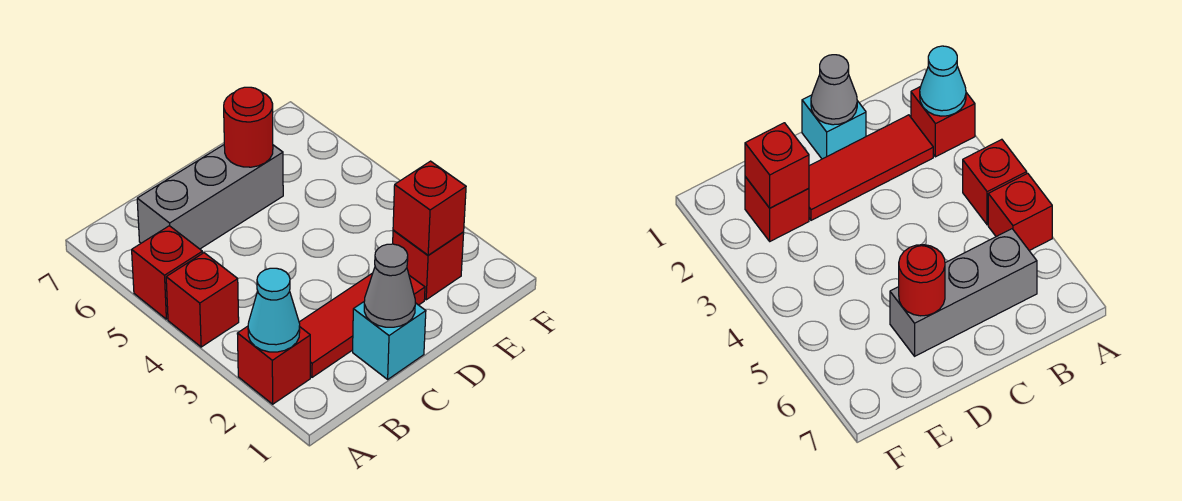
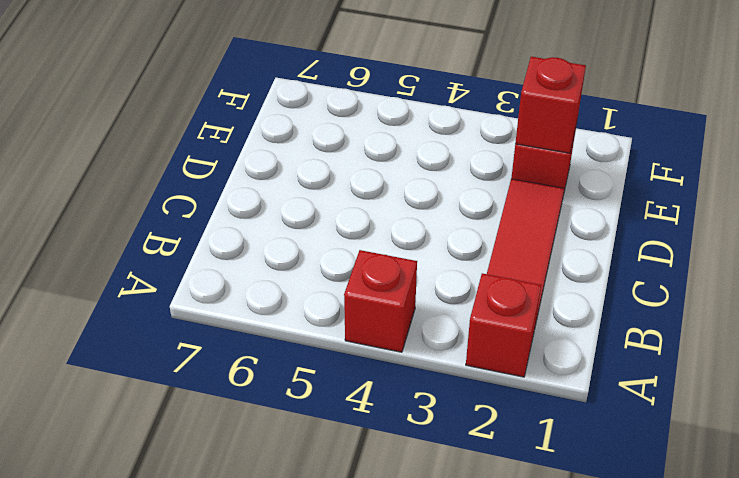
none -> red 1x1 brick [132,226,202,319]
none -> grey 1x3 brick [137,145,283,249]

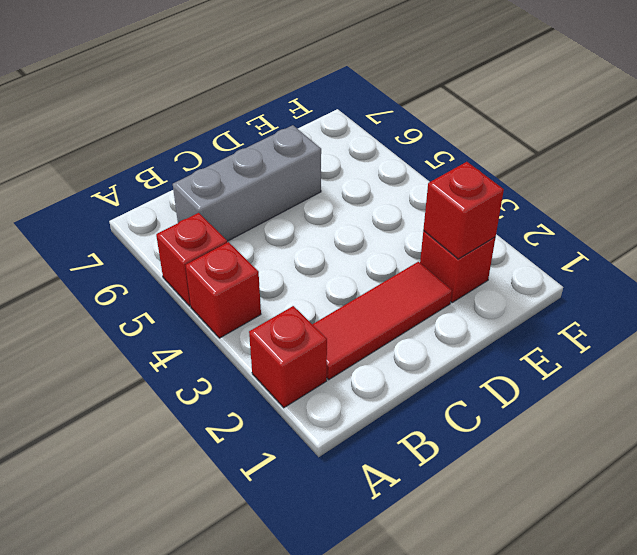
none -> cyan 1x1 brick [353,302,426,379]
none -> cyan 1x1 cone [248,268,300,352]

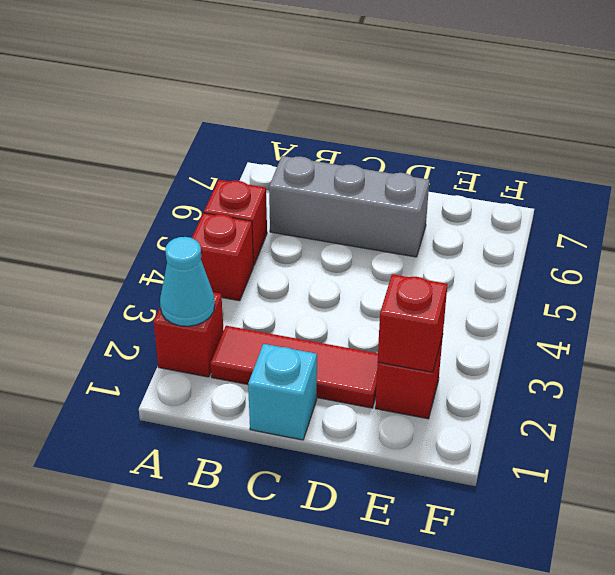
none -> grey 1x1 cone [364,244,415,327]
none -> red 1x1 round brick [224,87,273,167]

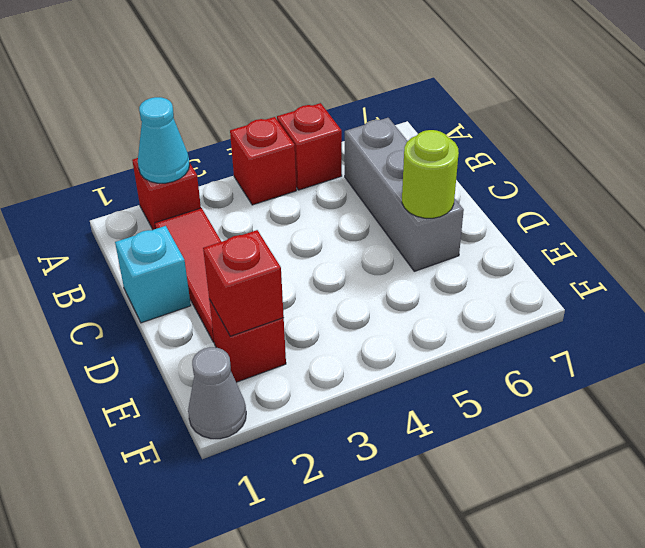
lime 1x1 round brick [402,130,459,218] -> red 1x1 round brick [224,87,273,167]
grey 1x1 cone [188,347,246,439] -> grey 1x1 cone moved to [364,244,415,327]

